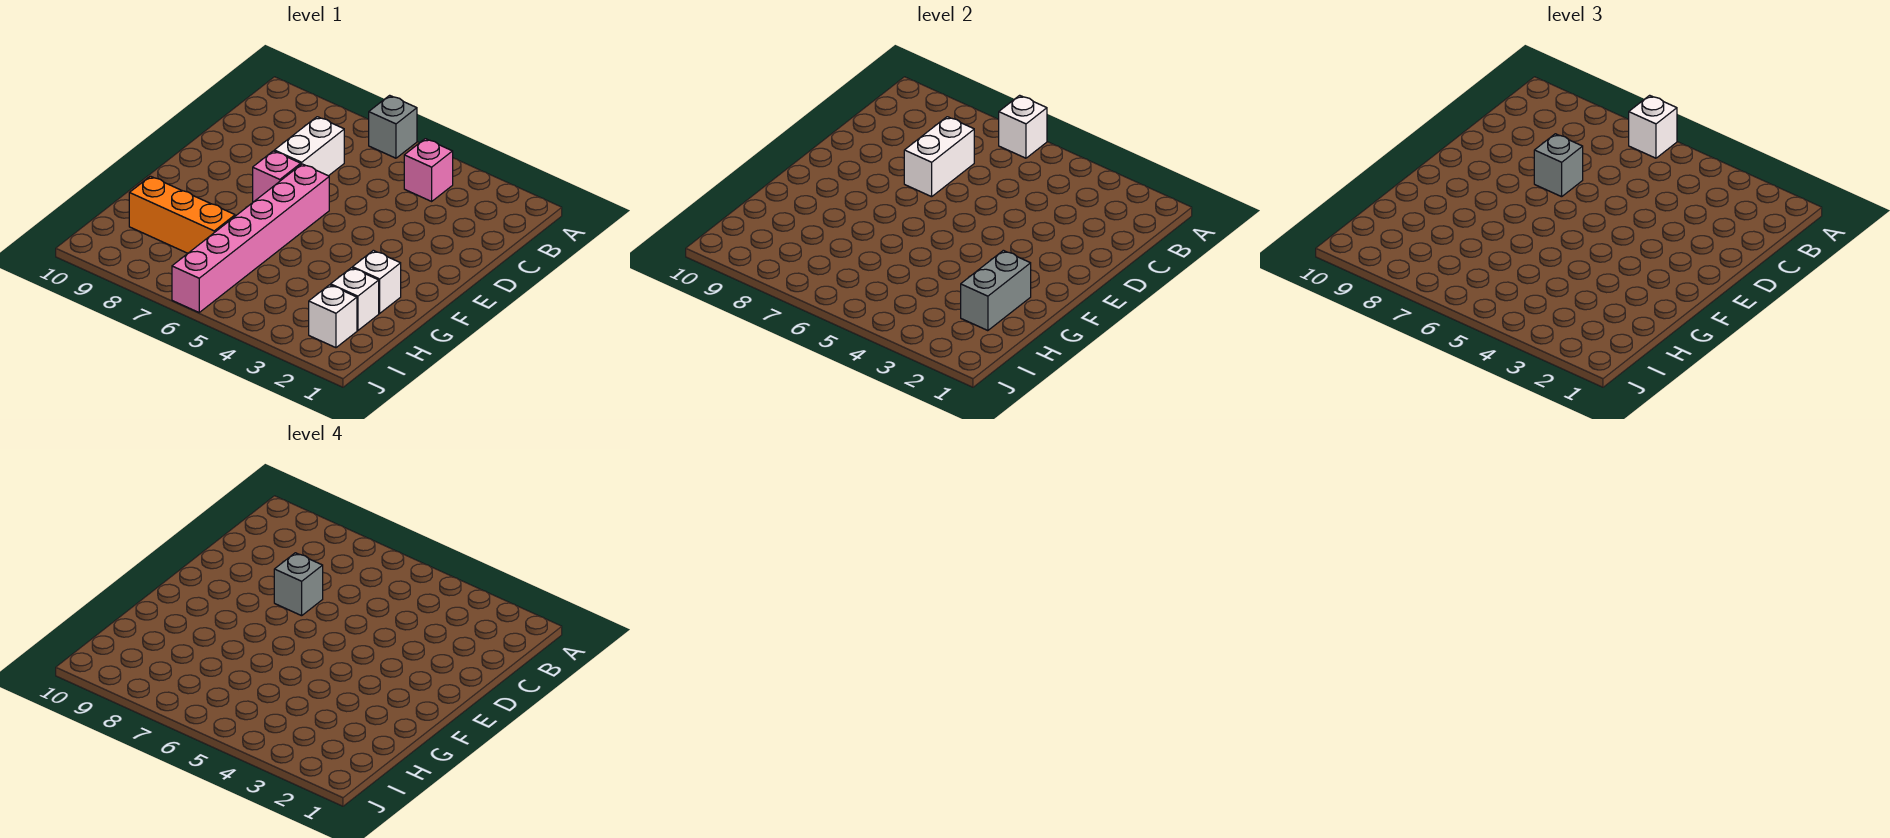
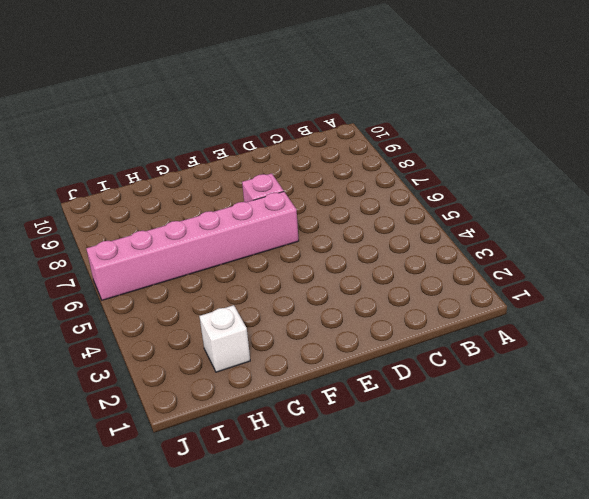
none -> grey 1x1 brick [368,95,417,158]
none -> pink 1x1 brick [404,139,453,201]
none -> white 1x2 brick [274,117,344,176]

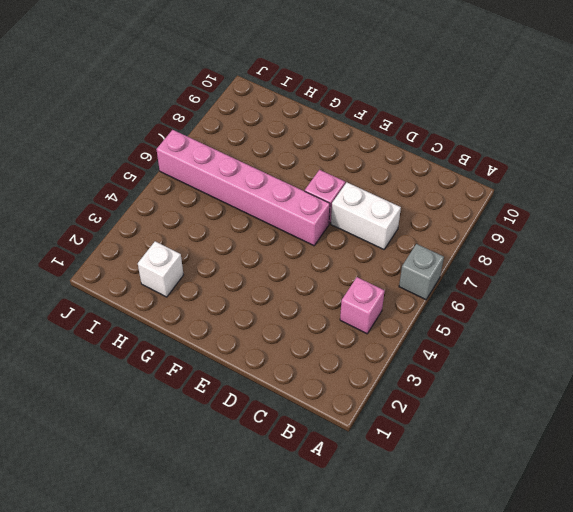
none -> white 1x1 brick [352,250,401,313]
none -> orange 1x3 brick [129,176,235,253]
none -> white 1x1 brick [309,285,357,348]

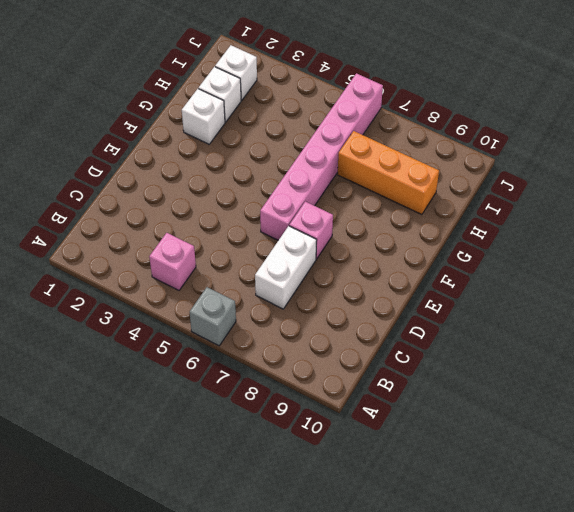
none -> white 1x1 brick [998,95,1047,158]
none -> white 1x2 brick [904,117,974,197]
none -> grey 1x2 brick [961,250,1031,331]

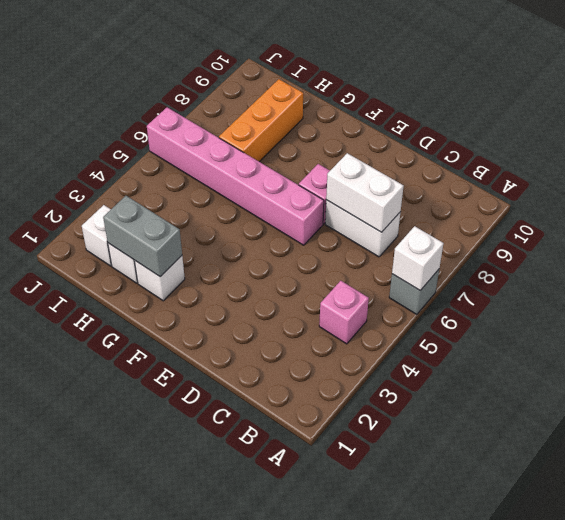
none -> white 1x1 brick [1628,95,1677,158]
none -> grey 1x1 brick [1534,134,1583,197]
none -> grey 1x1 brick [274,553,323,616]

